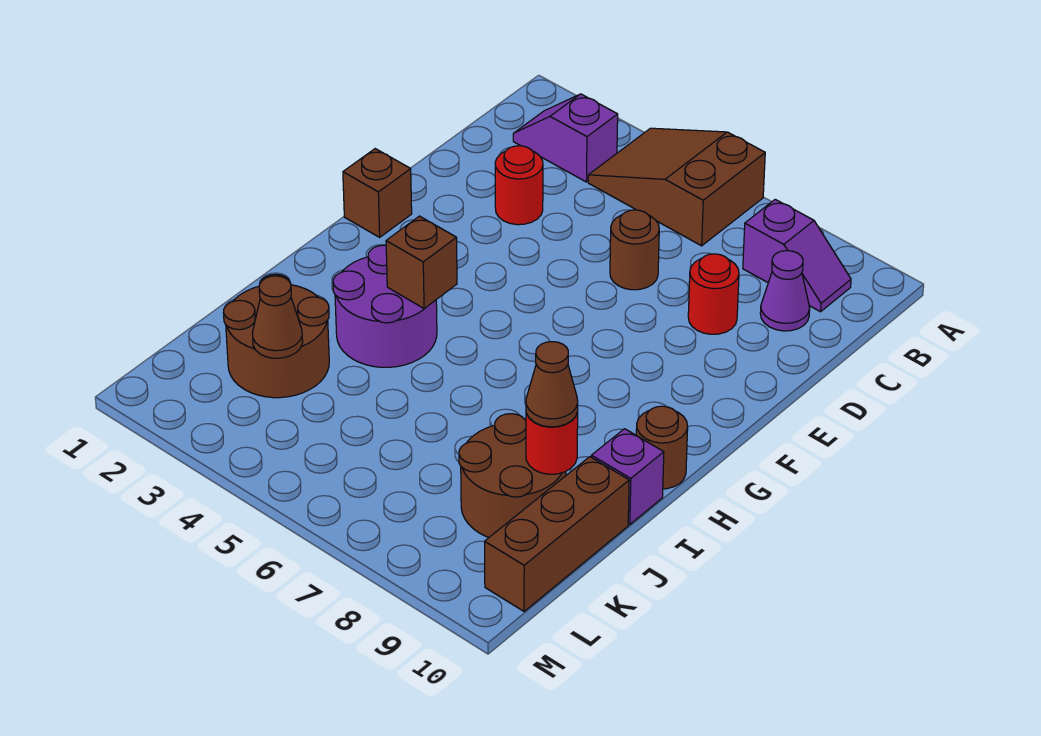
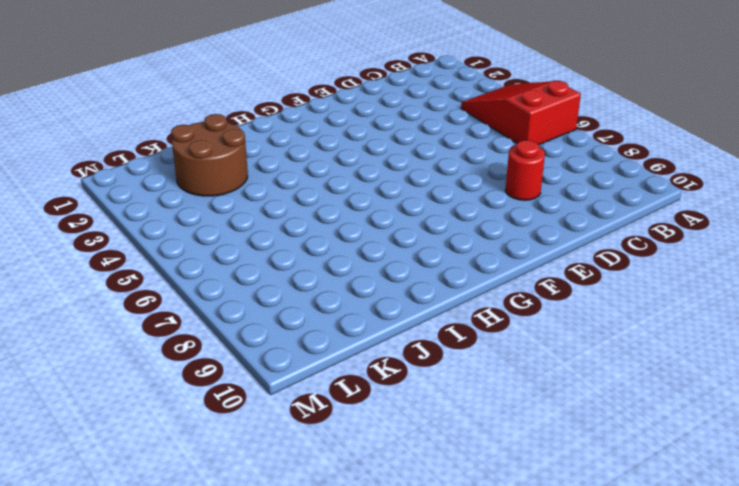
red 2x3 slope [461,81,581,145] -> brown 2x3 slope [588,128,765,246]
none -> purple 1x2 slope [513,94,618,182]
none -> purple 1x2 slope [743,199,851,312]
none -> purple 1x1 cone [760,251,810,331]

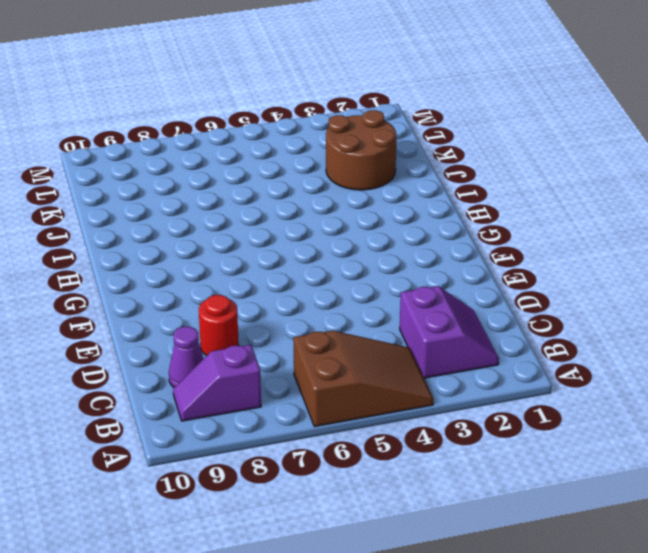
purple 2x2 slope [400,286,499,378] -> purple 1x2 slope [513,94,618,182]
none -> red 1x1 round brick [495,146,543,225]
none -> brown 1x1 round brick [610,210,659,290]
none -> brown 1x1 brick [343,149,412,237]

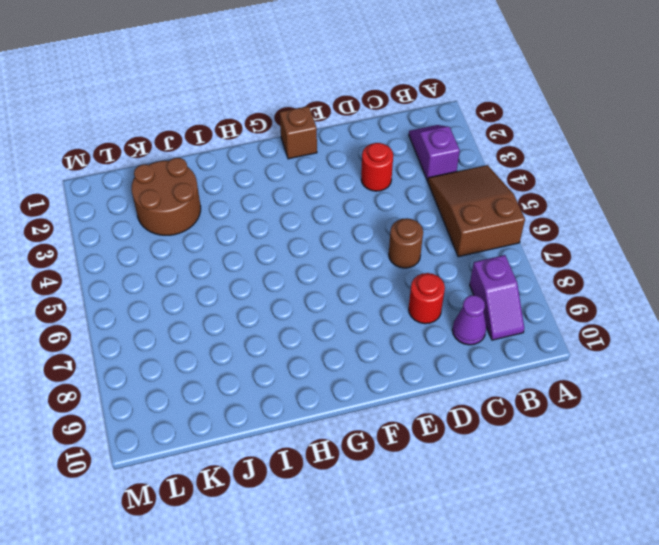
none -> purple 2x2 round brick [333,245,437,367]
none -> brown 1x1 round brick [636,406,688,489]
none -> purple 1x1 brick [591,429,664,524]

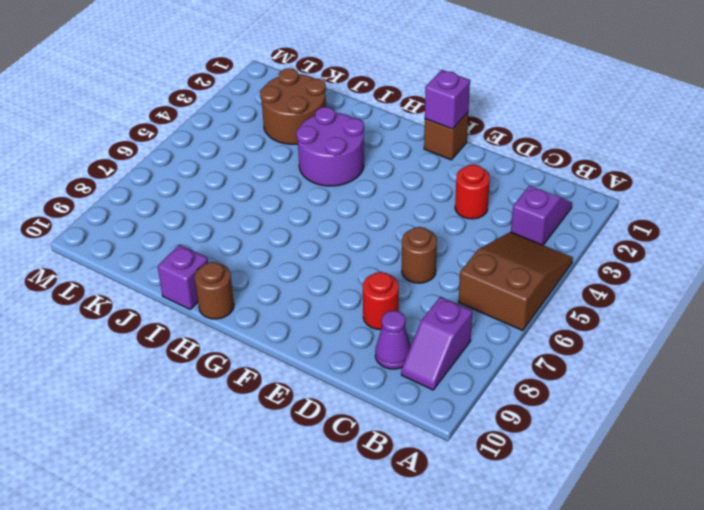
purple 1x1 brick [425,70,470,129] -> none
none -> brown 2x2 round brick [459,414,566,537]
none -> brown 1x3 brick [485,457,629,611]
none -> brown 1x1 brick [386,216,457,309]

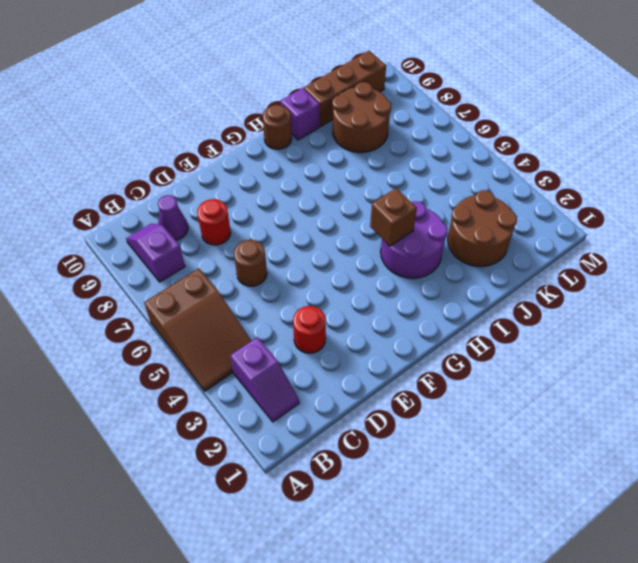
none -> brown 1x1 brick [343,149,412,237]
none -> red 1x1 round brick [526,412,578,474]
none -> brown 1x1 cone [252,276,303,358]

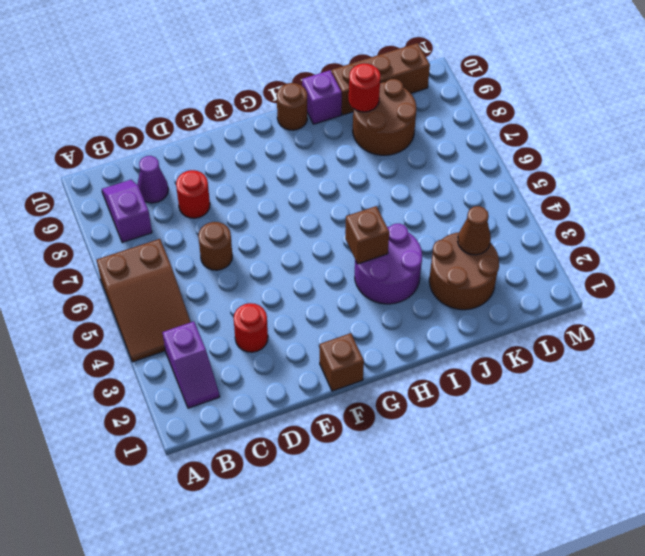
none -> brown 1x1 cone [526,342,578,427]

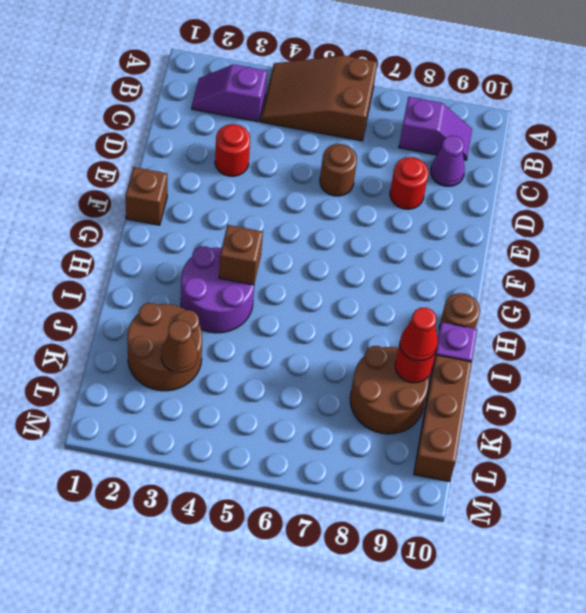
red 1x1 cone [400,308,438,361] -> brown 1x1 cone [526,342,578,427]

